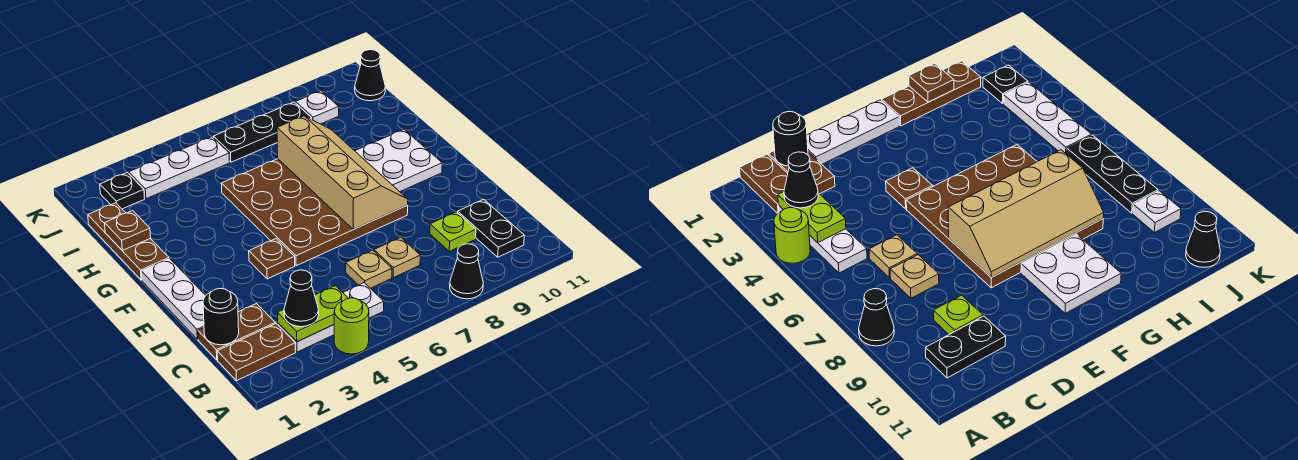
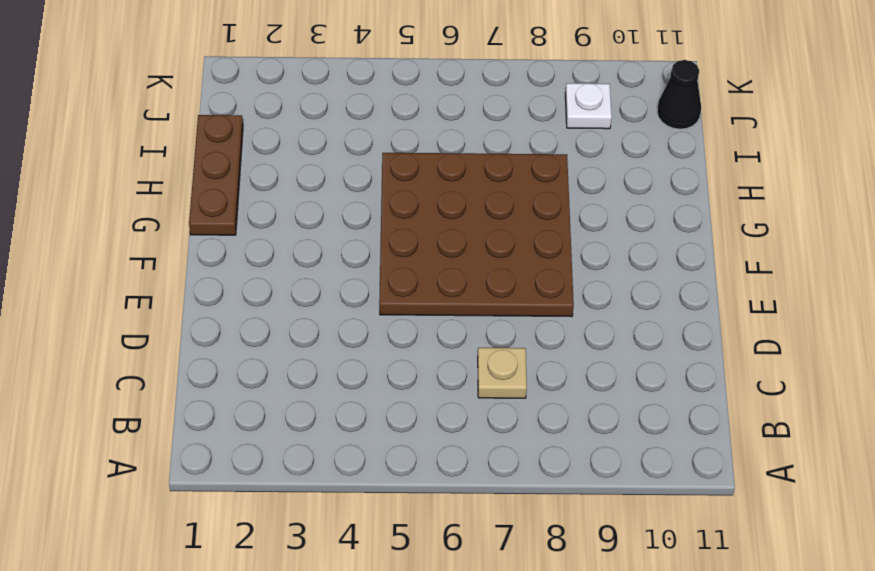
none -> lime 1x1 round brick [334,298,369,354]
none -> black 1x1 cone [450,244,483,299]
none -> brown 1x2 plate [217,324,296,381]

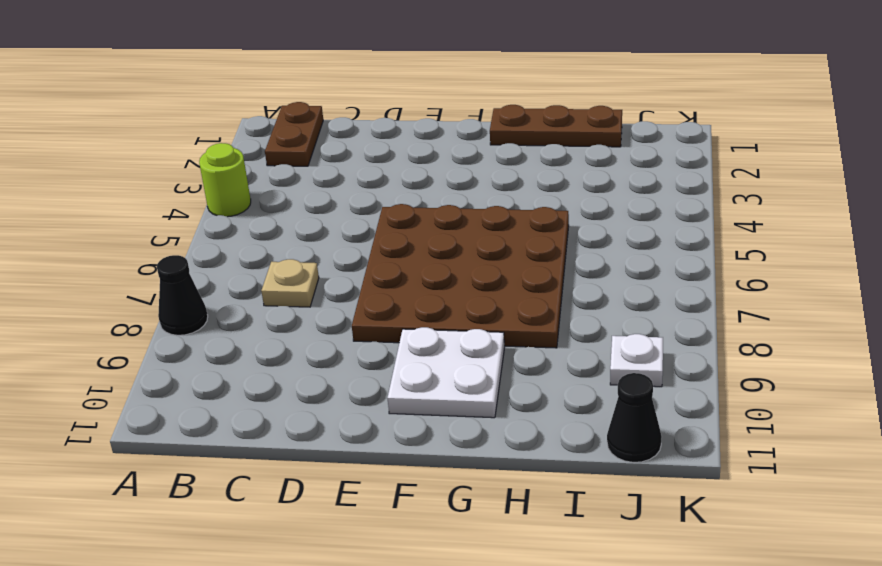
none -> white 1x3 plate [278,283,384,352]
none -> black 1x2 plate [458,199,524,257]
none -> brown 1x2 plate [198,304,275,360]

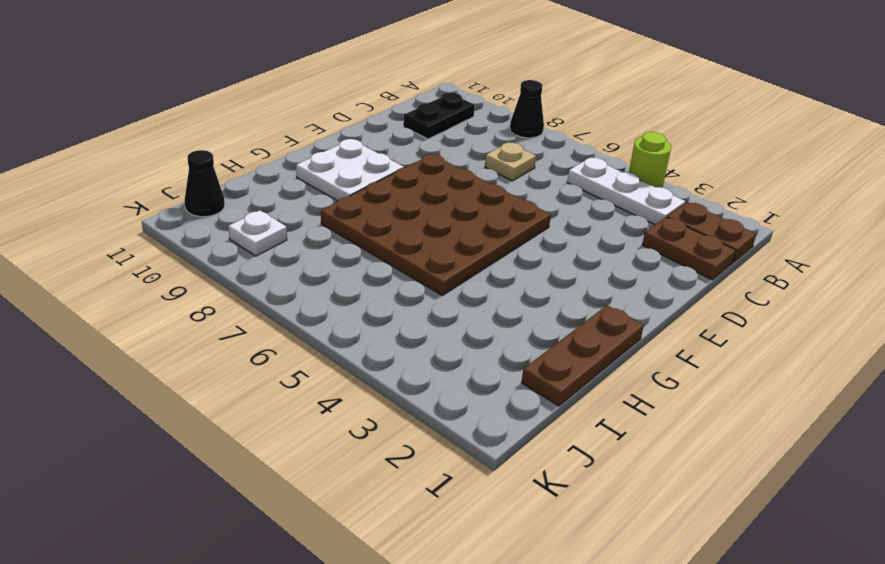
none -> tan 1x1 plate [346,250,392,288]
none -> lime 1x1 plate [430,212,476,251]
none -> white 1x3 plate [141,259,206,339]

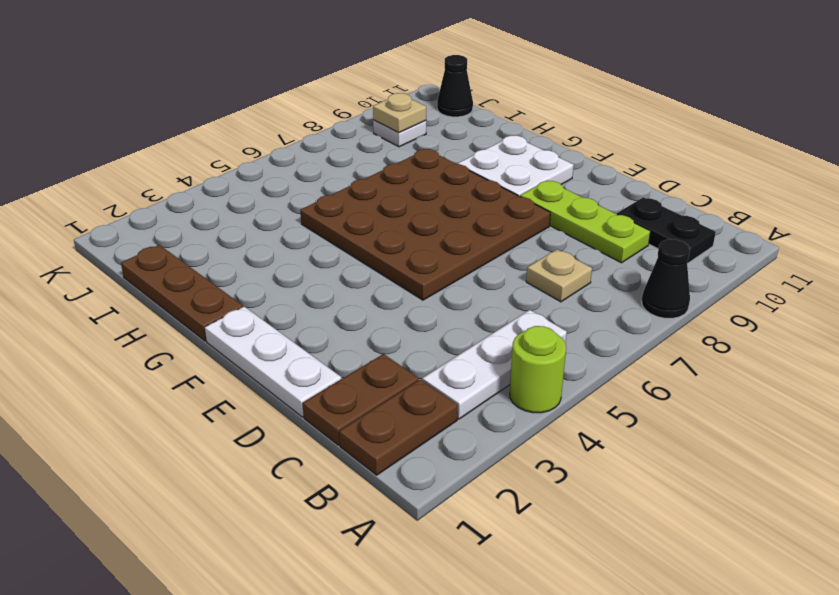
lime 1x3 plate [520,180,651,263] -> lime 1x1 plate [430,212,476,251]
tan 1x1 plate [373,93,426,133] -> tan 1x1 plate moved to [346,250,392,288]
none -> brown 1x1 plate [249,239,295,279]
none -> black 1x1 plate [100,173,145,209]
none -> white 1x3 plate [129,137,230,199]

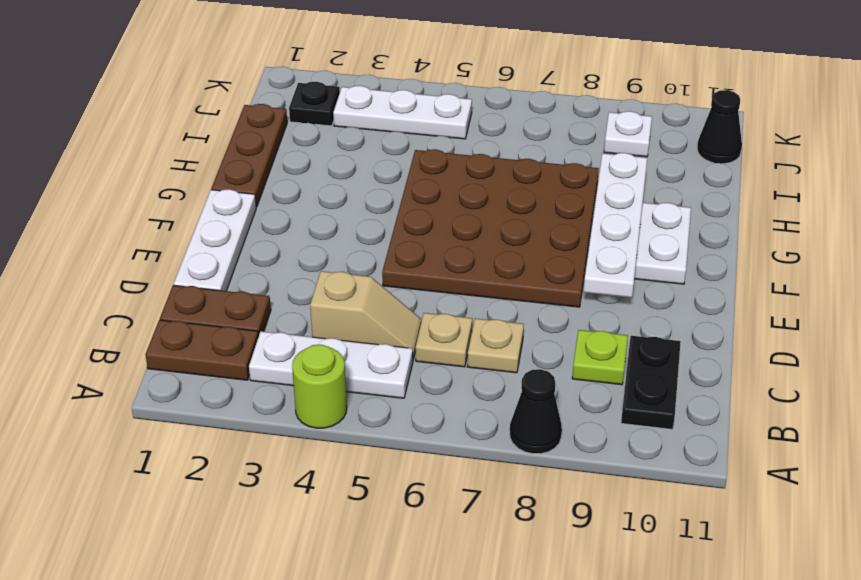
tan 1x2 slope [310,271,421,360] -> none
white 1x4 plate [584,153,647,298] -> none
none -> brown 1x1 plate [249,239,295,279]
none -> black 1x3 plate [213,102,312,162]
none -> lime 1x2 plate [278,286,348,342]

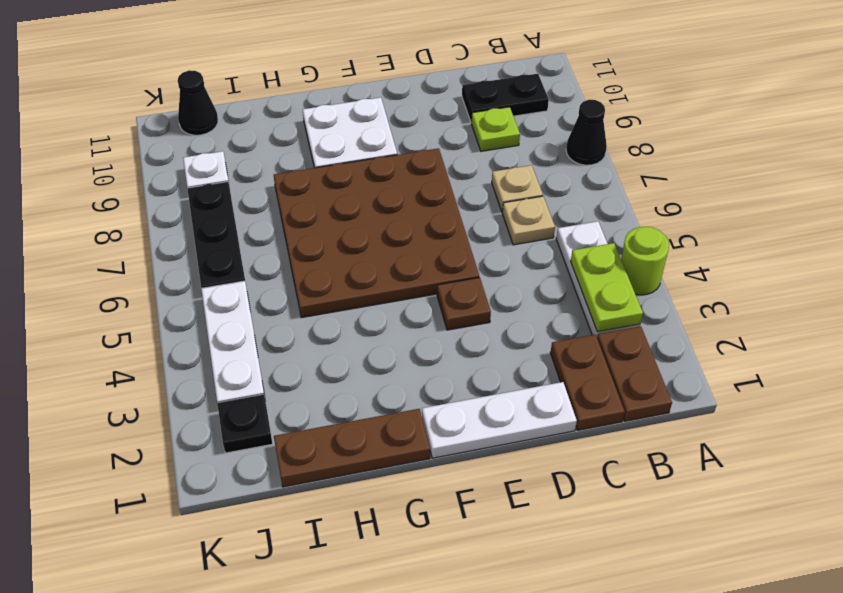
none -> black 1x1 round brick [203,288,239,345]
none -> tan 2x4 slope [277,116,408,229]
none -> brown 1x1 plate [105,211,151,250]

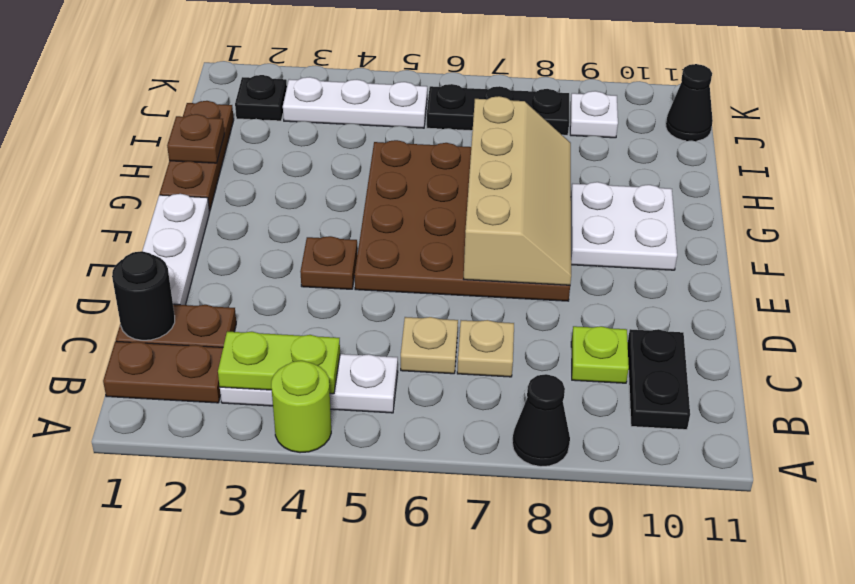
none -> black 1x1 cone [284,270,319,327]

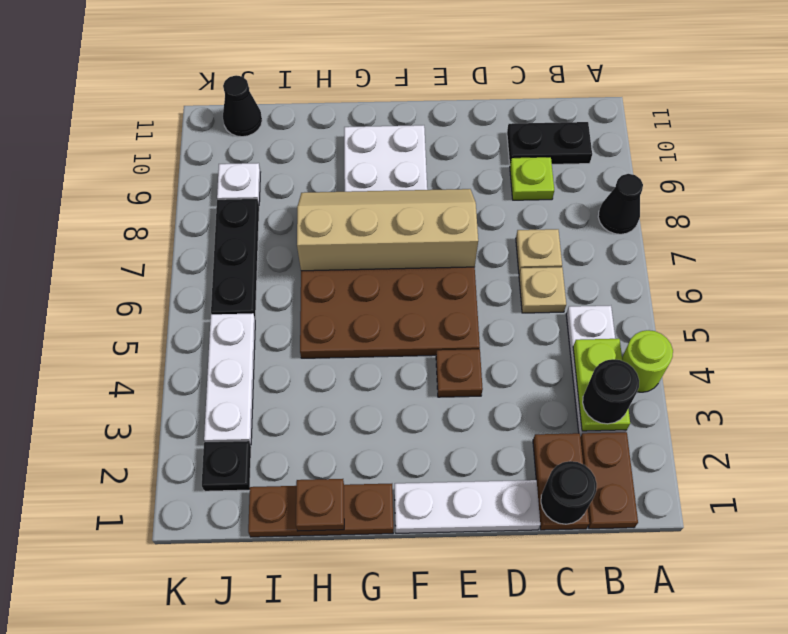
black 1x1 round brick [583,359,639,424] -> black 1x1 cone [284,270,319,327]

